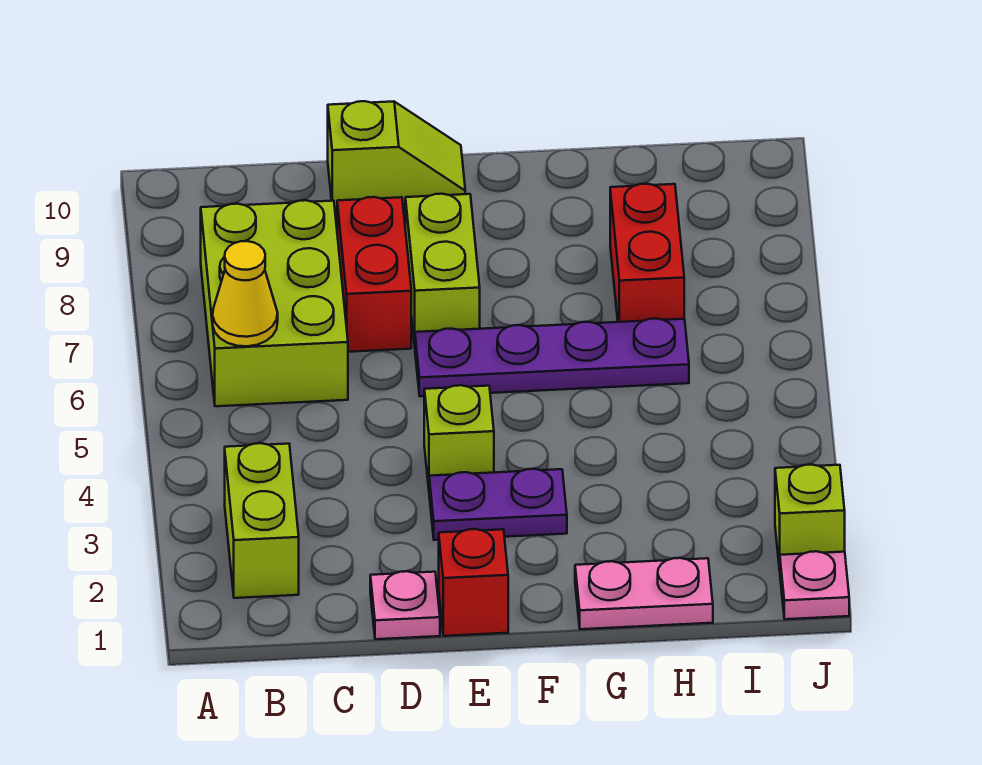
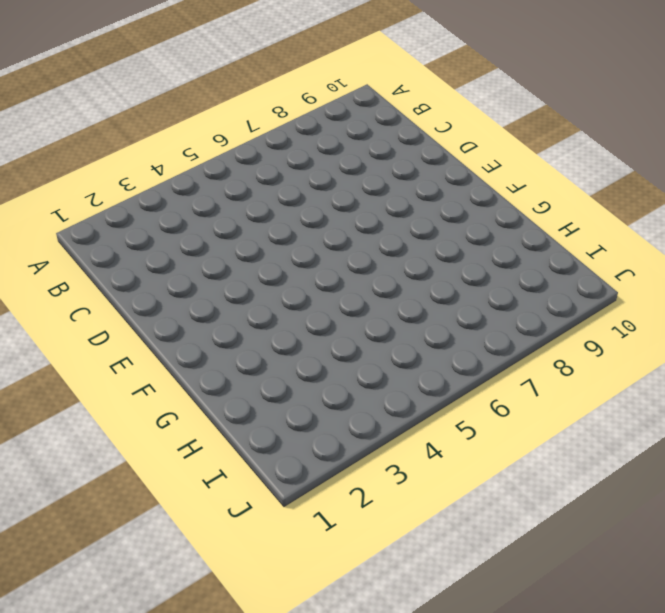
none -> lime 1x2 brick [225,443,299,598]
none -> lime 2x3 brick [201,200,348,406]
none -> pink 1x1 plate [370,571,440,639]

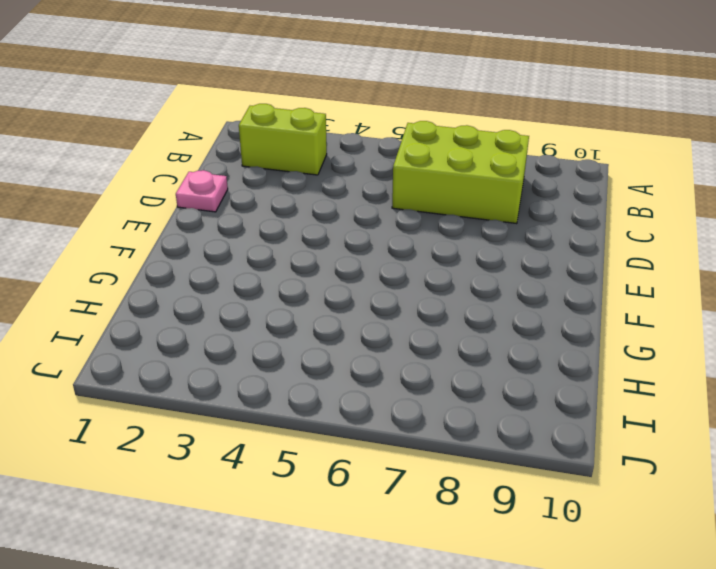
none -> red 1x2 brick [337,197,411,352]
none -> lime 1x2 slope [328,101,465,208]
none -> red 1x1 brick [439,529,508,636]

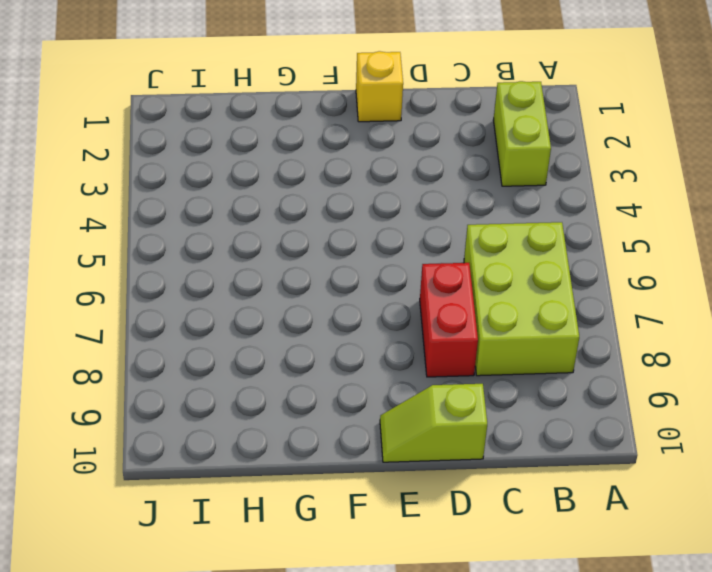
yellow 1x1 brick [356,51,403,122] -> red 1x1 brick [439,529,508,636]
none -> pink 1x1 plate [370,571,440,639]
none -> purple 1x2 plate [429,469,567,540]
none -> lime 1x1 brick [424,385,494,487]

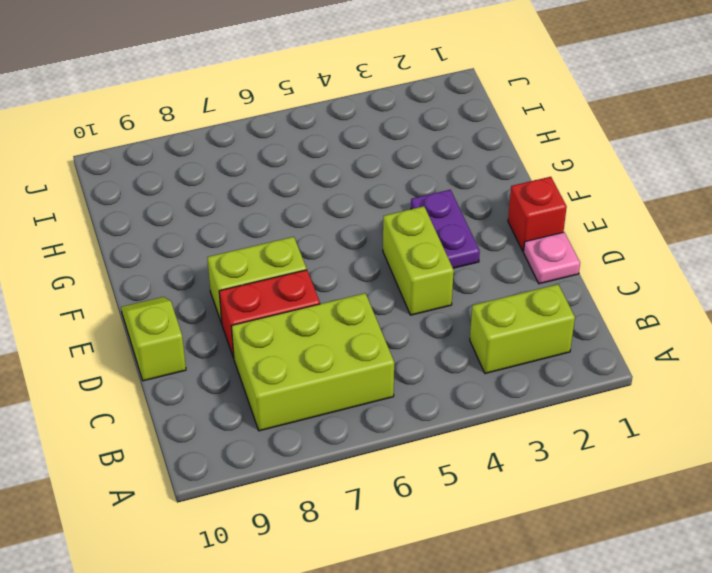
lime 1x2 brick [383,206,454,315] -> lime 1x1 brick [424,385,494,487]
none -> purple 1x4 plate [415,319,689,396]
none -> pink 1x2 plate [575,558,713,629]
none -> red 1x2 brick [610,184,684,322]

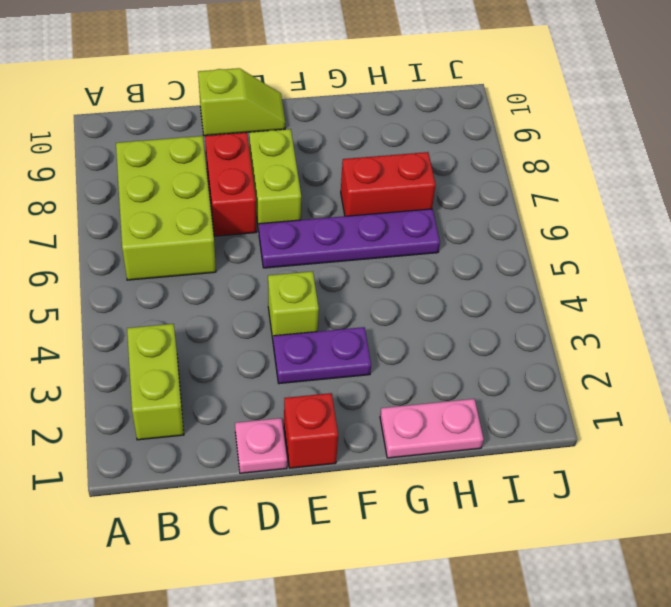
red 1x2 brick [341,152,436,216] -> red 1x2 brick turned to [610,184,684,322]
none -> pink 1x1 plate [780,551,849,619]
none -> lime 1x1 brick [775,465,845,570]
none -> yellow 1x1 cone [213,241,278,346]

